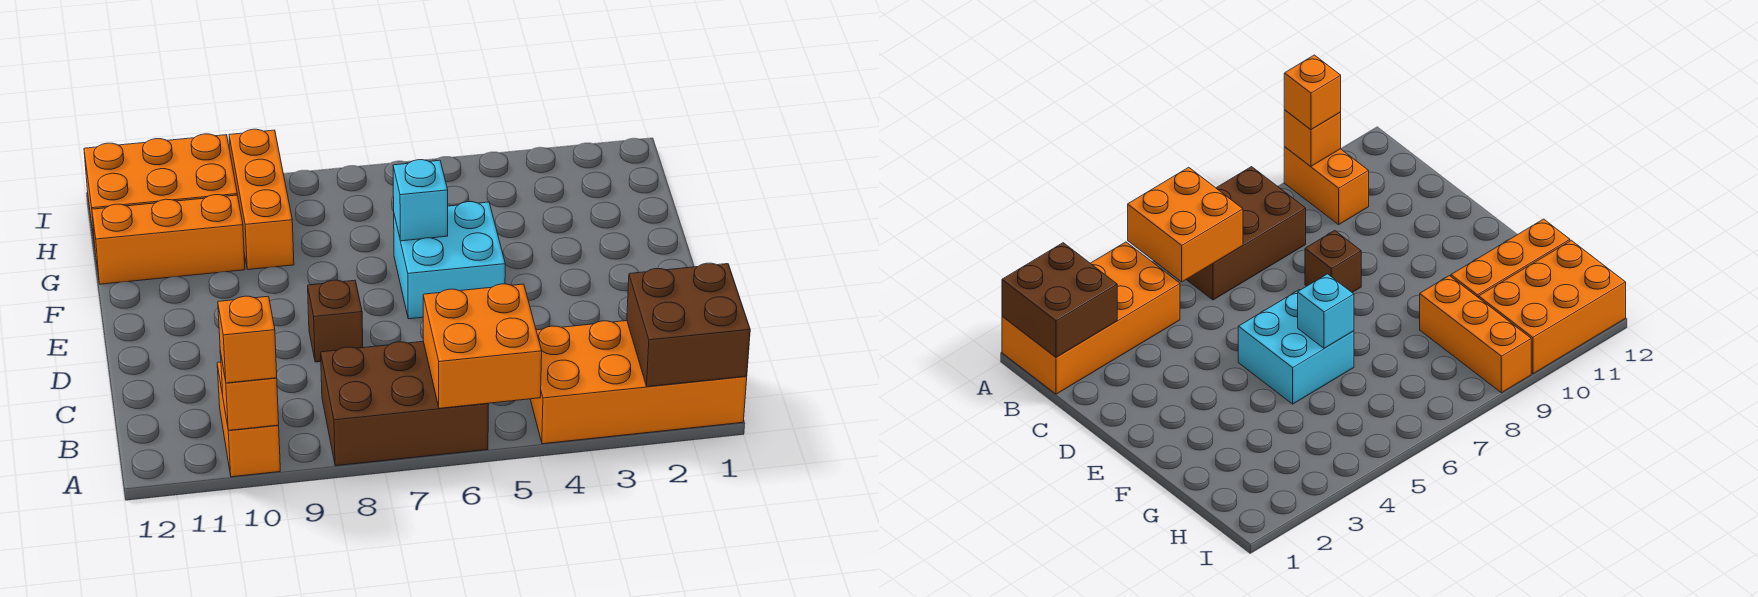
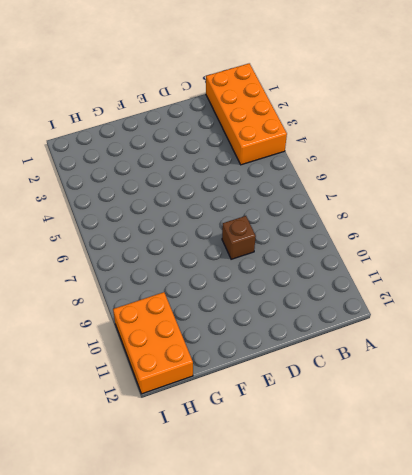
none -> brown 2x3 brick [321,341,489,466]
none -> orange 1x2 brick [217,362,280,477]
none -> cyan 2x2 brick [394,202,505,319]

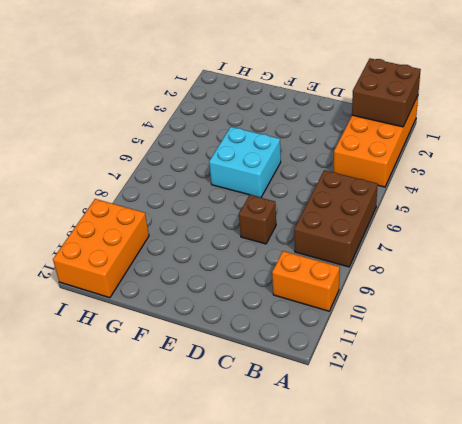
none -> orange 1x3 brick [229,129,294,270]
none -> orange 1x3 brick [92,195,245,284]
none -> orange 2x2 brick [423,284,542,408]

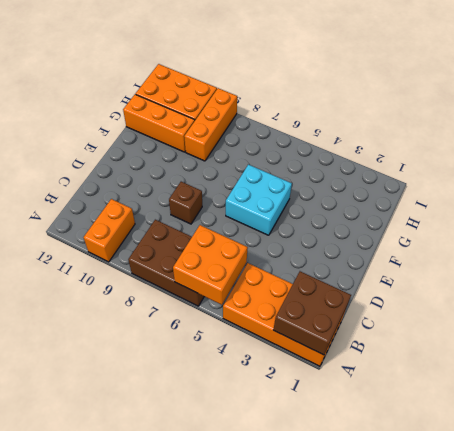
none -> orange 1x1 brick [220,351,279,430]
none -> cyan 1x1 brick [393,160,448,241]
none -> orange 1x1 brick [218,296,277,383]

